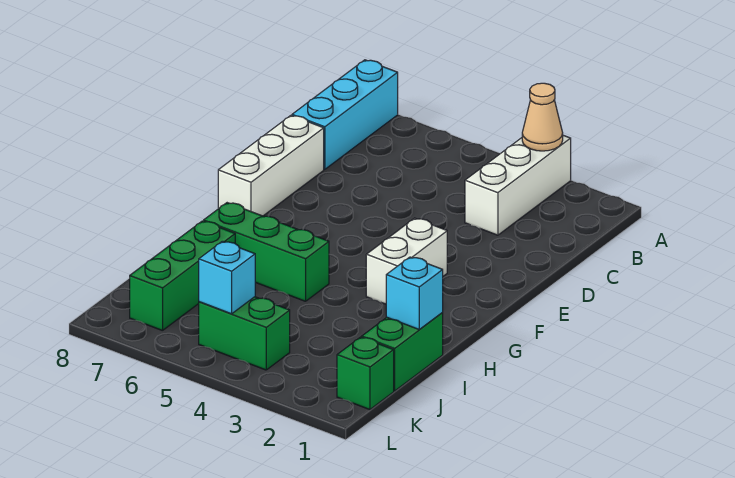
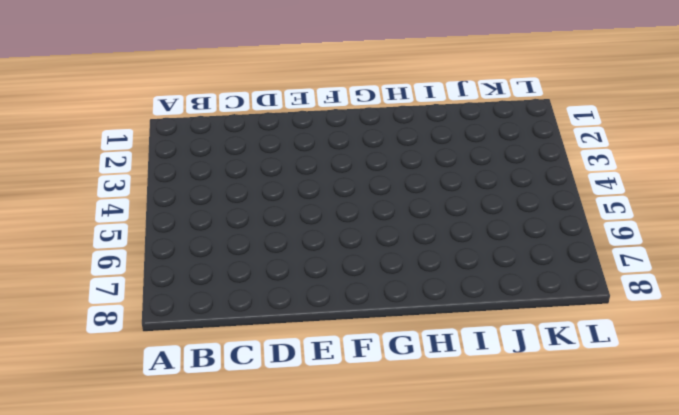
none -> white 1x3 brick [465,135,571,235]
none -> cyan 1x3 brick [292,60,398,169]
none -> white 1x3 brick [218,115,324,216]

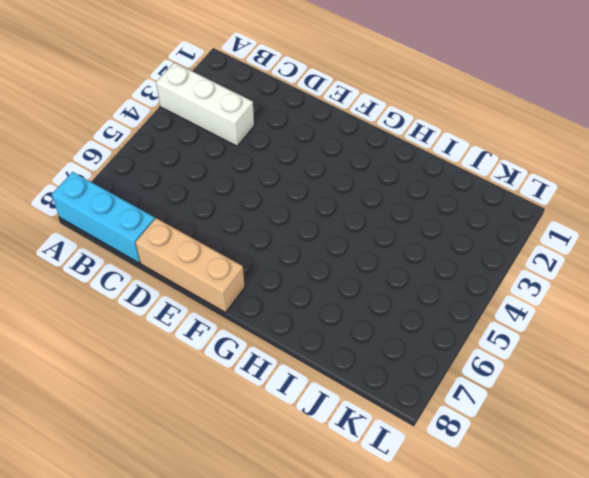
tan 1x3 brick [135,218,245,313] -> white 1x3 brick [218,115,324,216]
none -> white 1x2 brick [366,218,447,304]
none -> green 1x3 brick [204,203,329,301]
none -> green 1x2 brick [362,313,443,391]

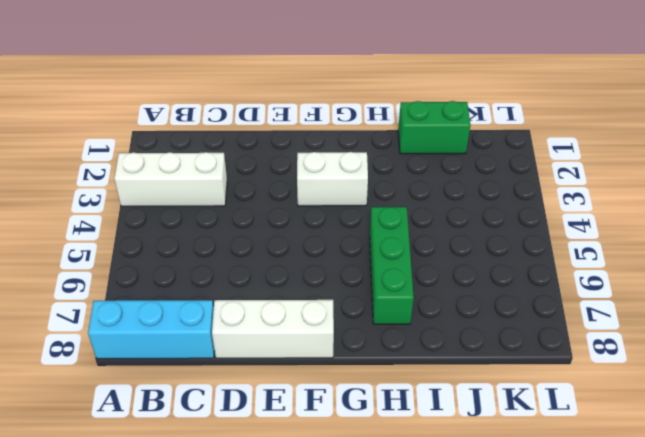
none -> green 1x3 brick [130,221,235,331]
none -> green 1x1 brick [337,337,394,410]
none -> green 1x2 brick [199,297,290,370]

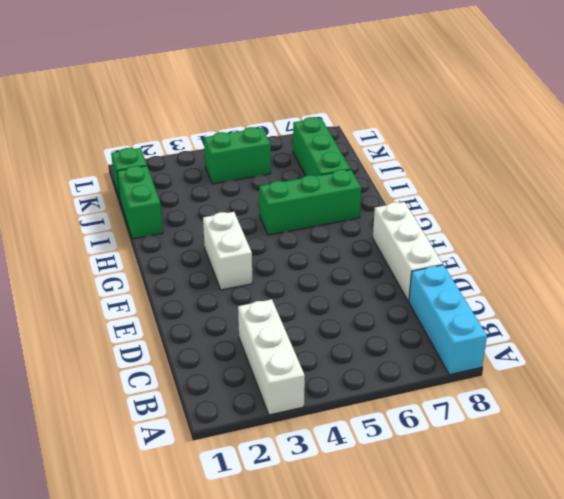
none -> tan 1x1 cone [522,83,563,151]
none -> cyan 1x1 brick [386,257,443,330]
none -> cyan 1x1 brick [199,241,255,314]

